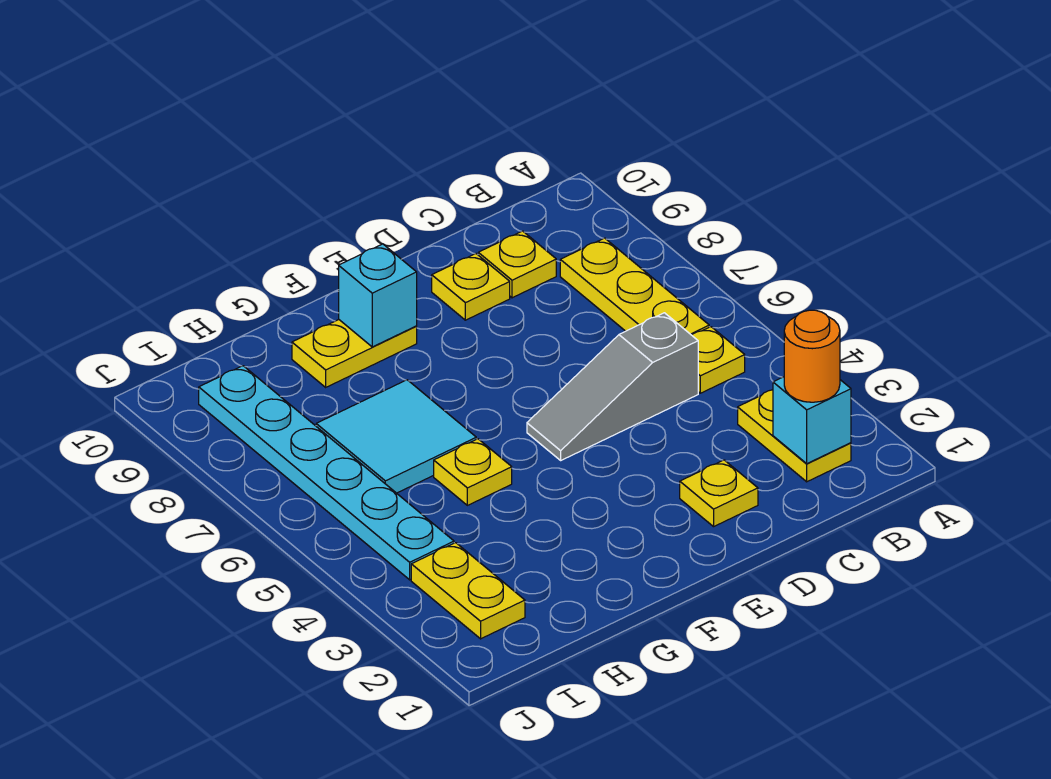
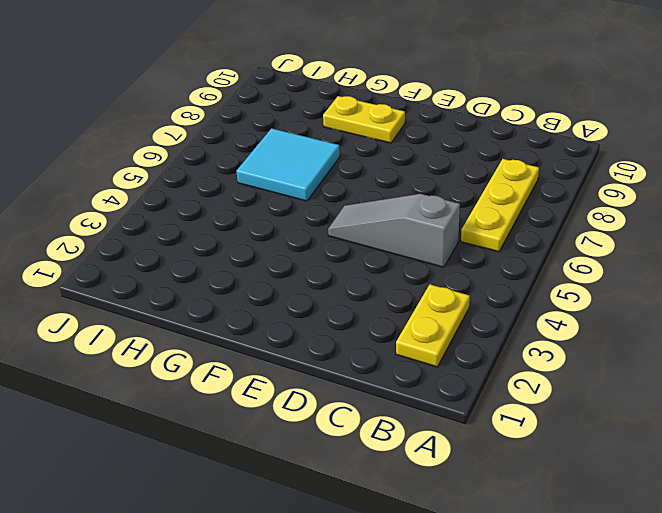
none -> yellow 1x1 plate [692,327,745,393]
none -> yellow 1x1 plate [478,231,556,298]
none -> yellow 1x1 plate [680,460,758,527]

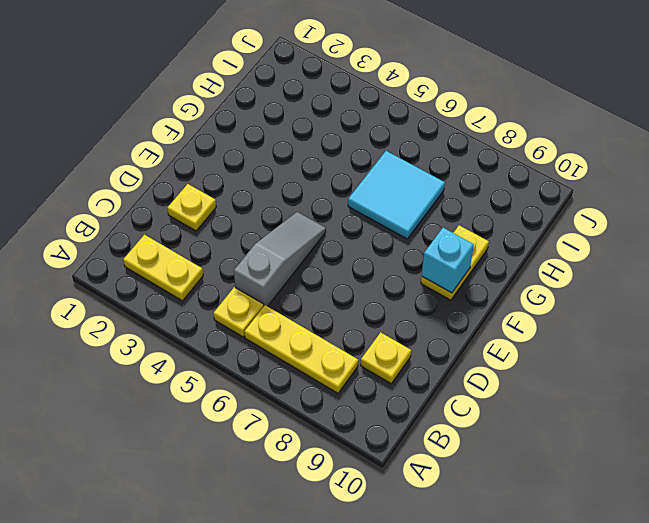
none -> yellow 1x1 plate [432,254,510,320]
none -> yellow 1x1 plate [434,439,512,505]
none -> yellow 1x2 plate [411,543,525,639]

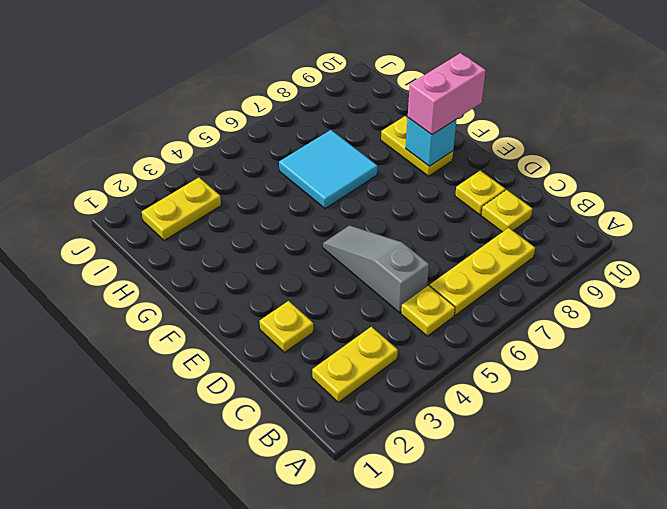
pink 1x2 brick [408,53,486,135] -> none
none -> yellow 1x1 plate [434,439,512,505]
none -> cyan 1x6 plate [199,366,454,580]
none -> cyan 1x1 brick [773,377,851,463]

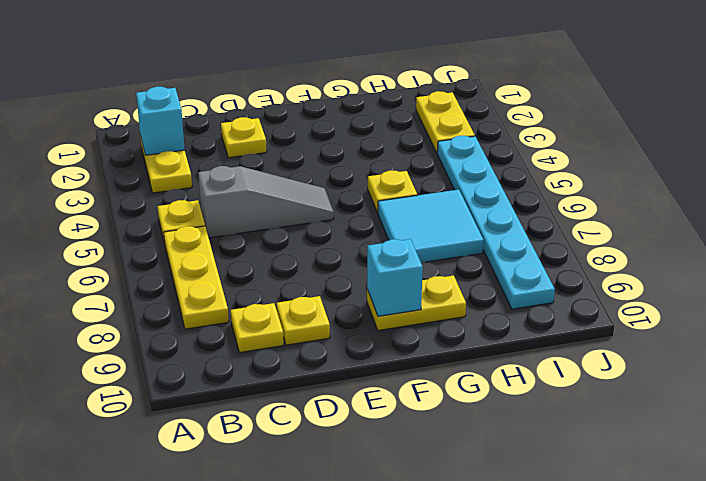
none -> orange 1x1 round brick [784,310,840,402]

